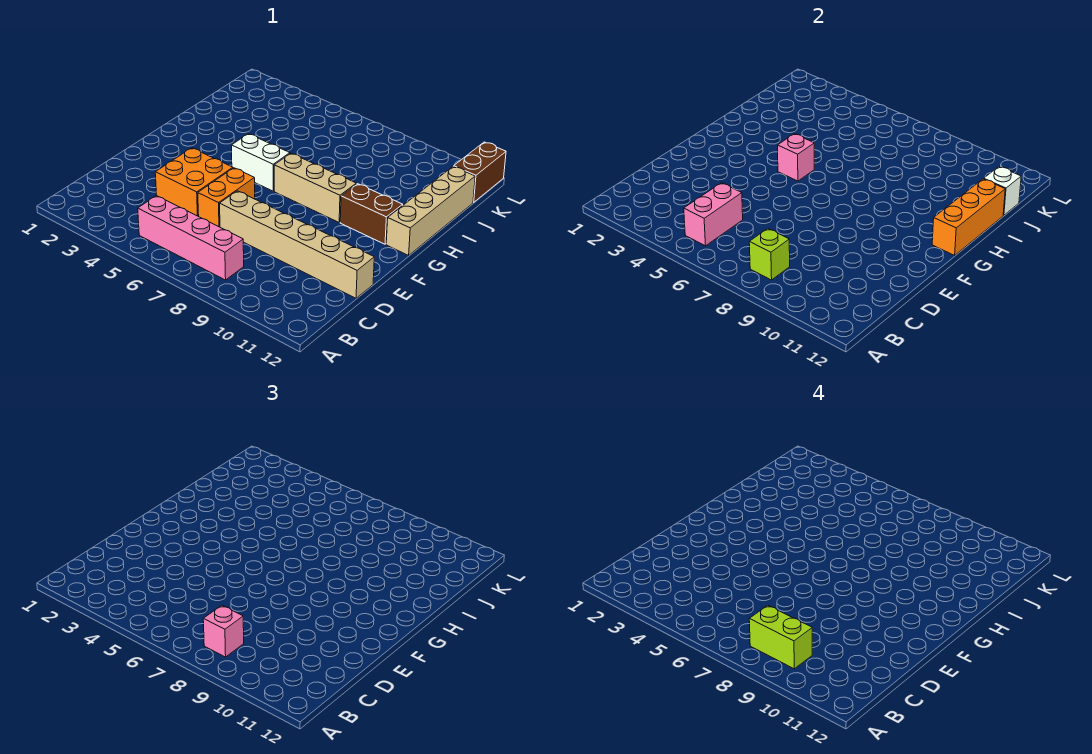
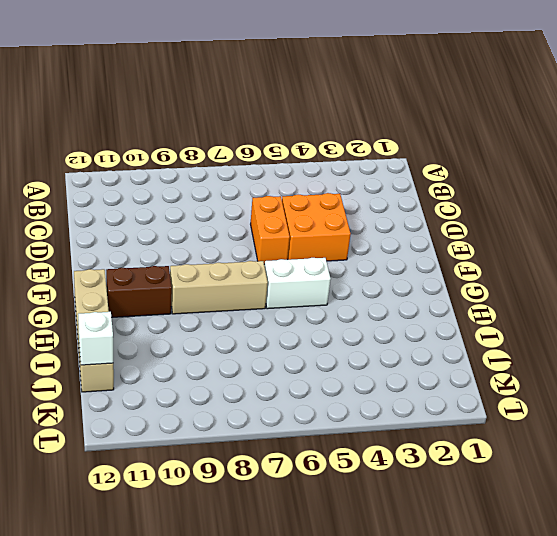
none -> pink 1x4 brick [138,196,244,280]
none -> tan 1x6 brick [220,191,374,298]
none -> brown 1x2 brick [454,142,506,202]

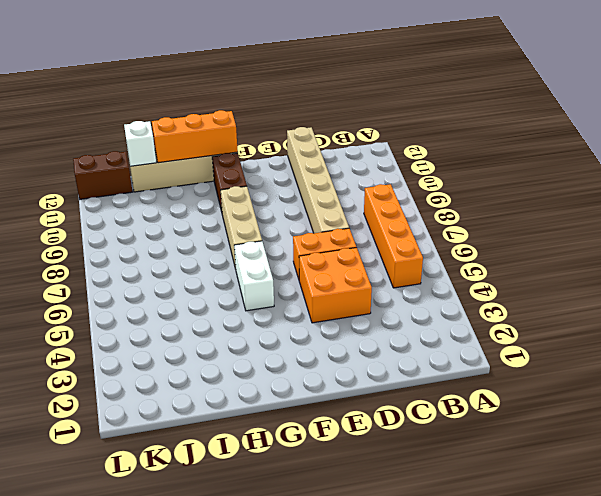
orange 1x4 brick [364,184,423,288] -> pink 1x4 brick [138,196,244,280]
none -> pink 1x2 brick [684,183,743,246]
none -> lime 1x1 brick [749,228,790,280]
none -> pink 1x1 brick [778,134,814,181]

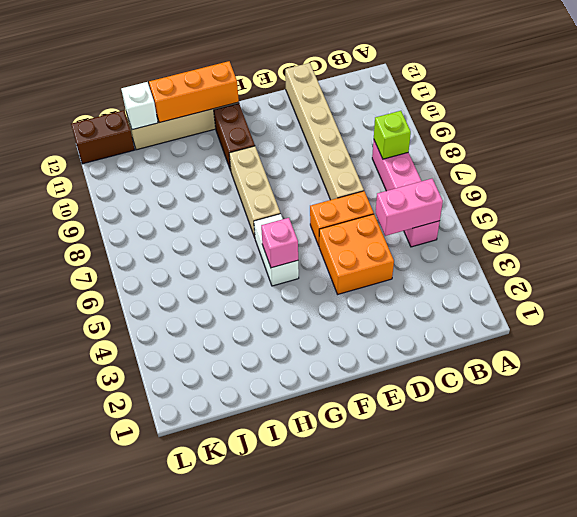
none -> pink 1x1 brick [203,605,244,657]
none -> lime 1x2 brick [749,605,812,669]

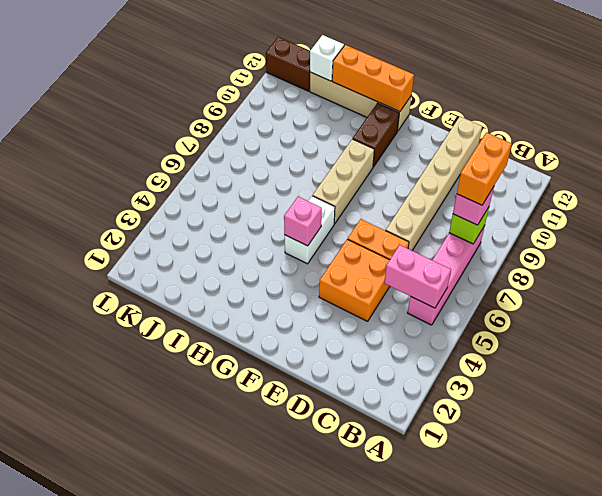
orange 1x2 brick [457,132,512,205] -> lime 1x2 brick [749,605,812,669]

